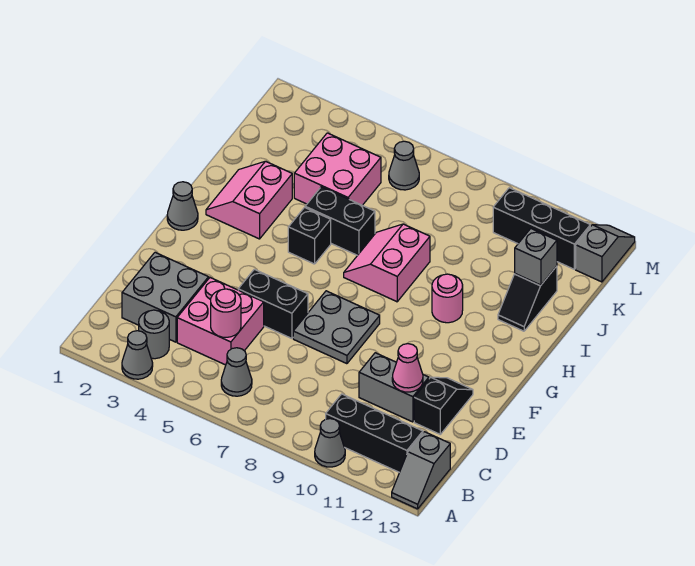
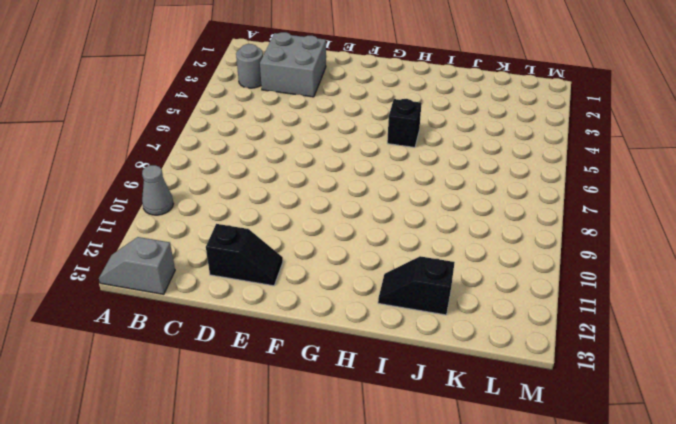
none -> grey 1x1 cone [122,331,153,379]
none -> grey 1x1 cone [221,348,252,396]
none -> black 1x3 brick [326,394,423,472]

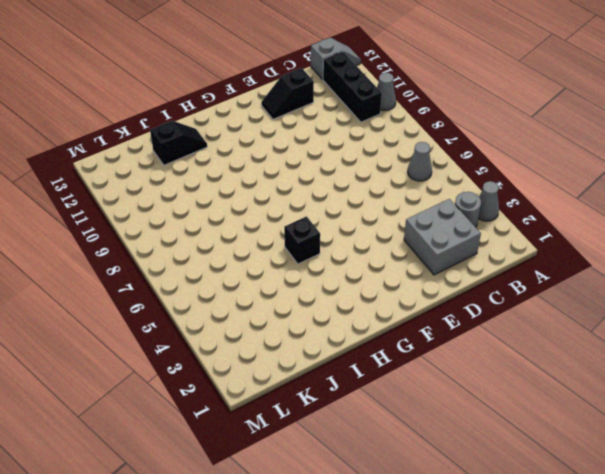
none -> pink 2x2 brick [177,278,264,365]
none -> grey 1x2 brick [359,353,429,422]
none -> black 1x2 brick [238,269,308,338]

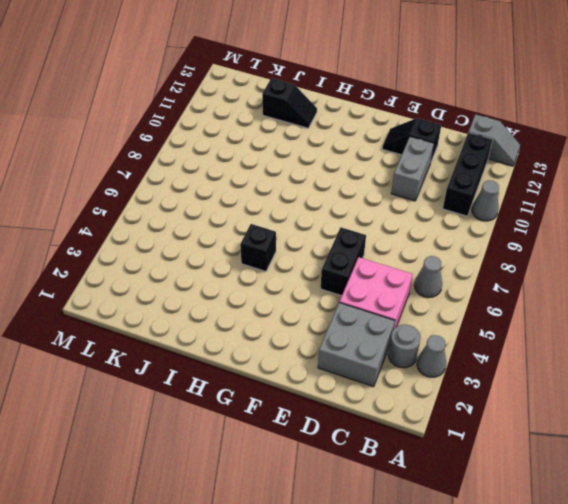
none -> grey 2x2 plate [293,291,380,364]
none -> grey 1x1 cone [167,182,198,230]
none -> pink 2x2 slope [206,161,292,239]

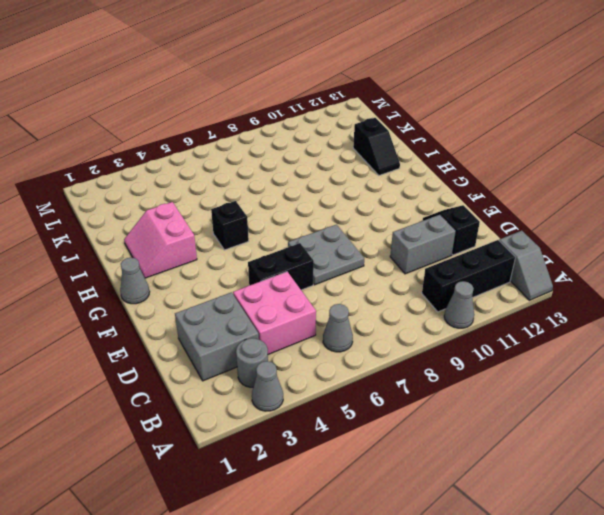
none -> pink 2x2 slope [344,224,430,302]
none -> pink 1x1 round brick [432,274,463,323]
none -> black 1x2 brick [305,187,375,255]

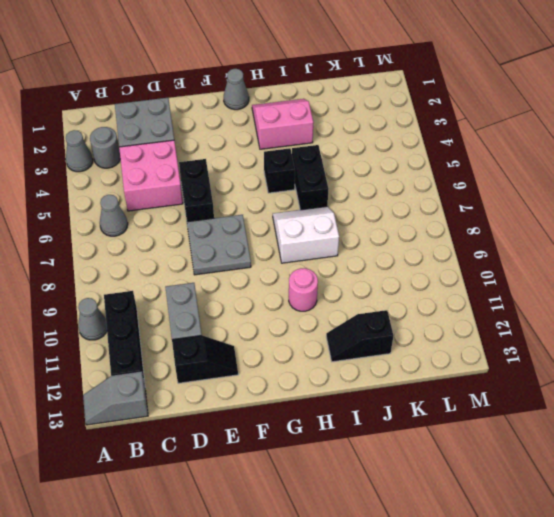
white 2x2 slope [273,206,339,263] -> pink 2x2 slope [344,224,430,302]
none -> pink 2x2 brick [294,133,381,205]
none -> grey 1x1 cone [389,141,419,190]
none -> black 1x3 brick [493,188,590,269]

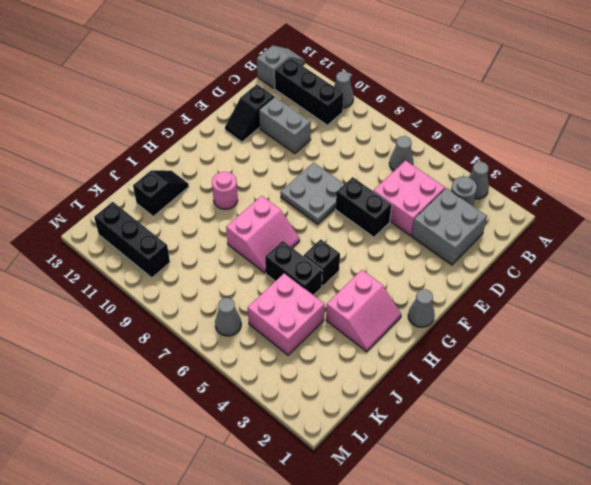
none -> grey 1x2 slope [576,225,635,282]
none -> pink 1x1 round brick [211,289,241,337]
none -> pink 1x1 cone [392,344,423,392]

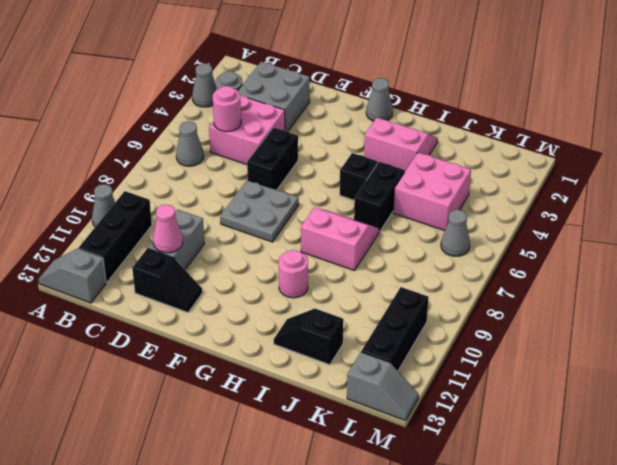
none -> grey 1x1 brick [515,229,557,285]

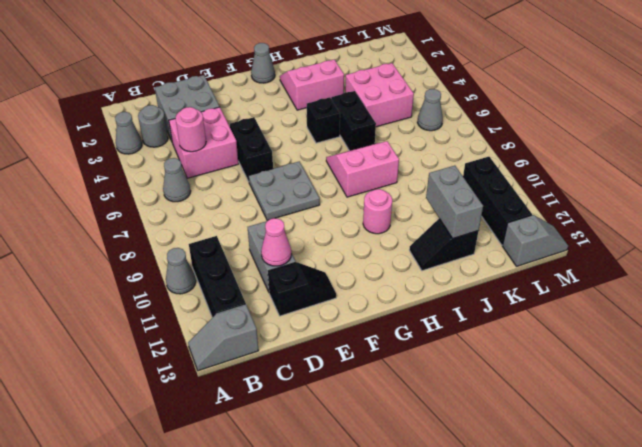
grey 1x2 brick [426,166,483,238] -> grey 1x1 brick [515,229,557,285]

